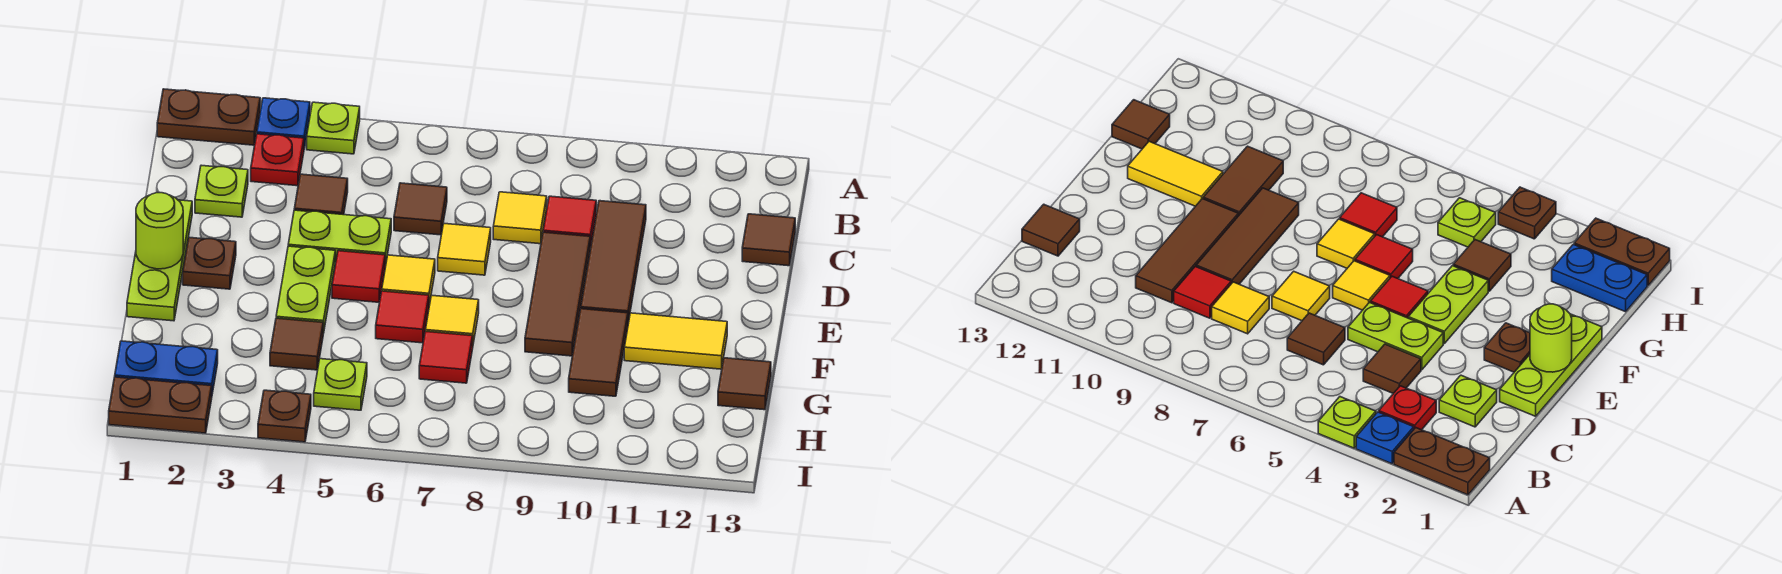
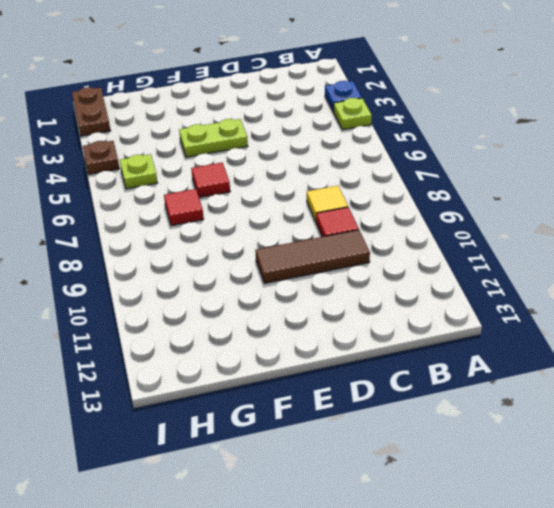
none -> brown 1x2 plate [157,89,260,145]
none -> red 1x1 plate [251,134,304,186]
none -> lime 1x1 plate [195,165,248,217]
none -> brown 1x1 tile [294,174,348,215]

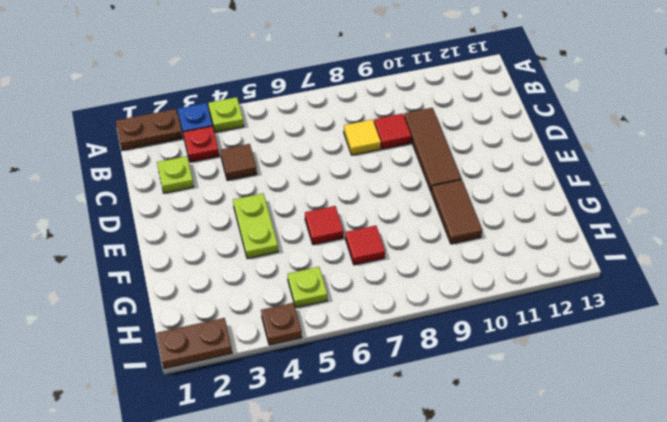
none -> brown 1x1 tile [394,183,447,235]
none -> brown 1x1 tile [742,214,795,266]
none -> lime 1x3 plate [127,200,192,321]
none -> lime 1x2 plate [288,210,391,266]

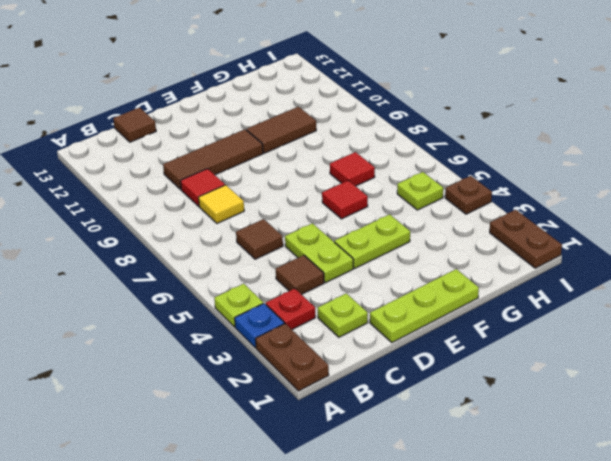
none -> yellow 1x1 tile [438,223,491,275]
none -> brown 1x3 tile [525,232,590,356]
none -> brown 1x1 plate [183,237,236,289]
none -> red 1x1 tile [332,251,385,302]

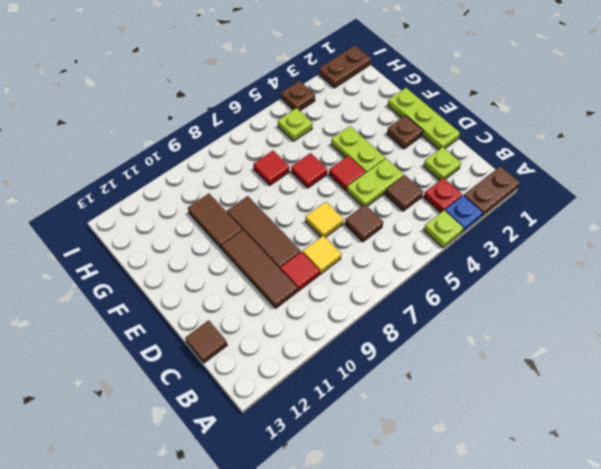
none -> yellow 1x1 tile [382,255,435,305]
none -> yellow 1x1 tile [425,296,479,343]
none -> yellow 1x2 tile [624,313,727,369]
none -> brown 1x1 tile [270,318,323,370]

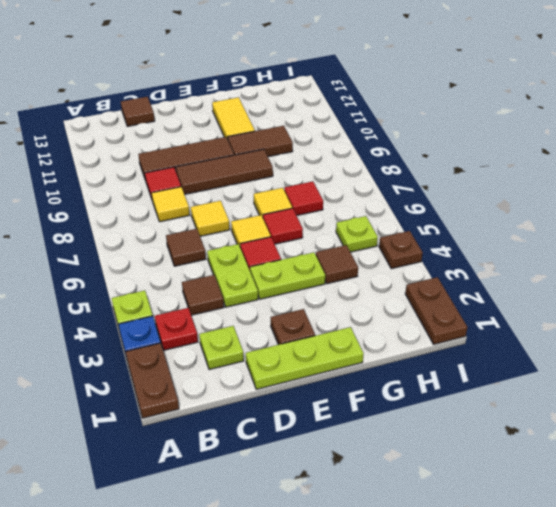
none -> brown 1x1 tile [718,358,771,410]
none -> blue 1x2 plate [115,341,218,394]
none -> lime 1x1 round brick [136,193,183,269]

